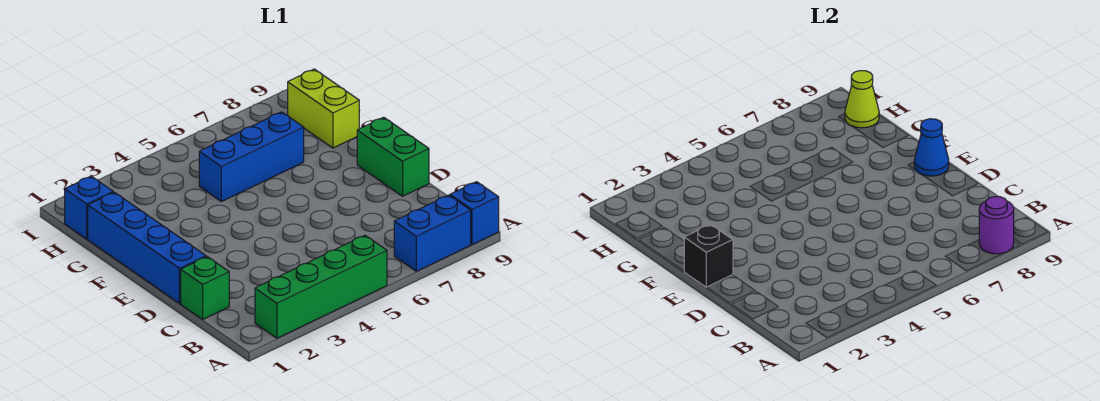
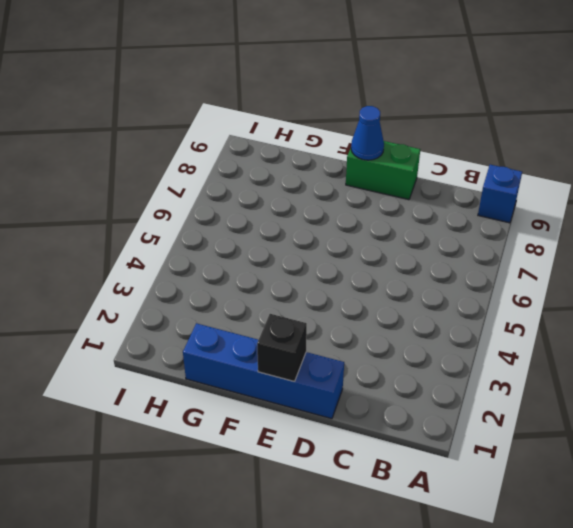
none -> green 1x4 brick [255,235,387,338]
none -> blue 1x2 brick [394,195,471,271]
none -> green 1x1 brick [181,257,229,319]

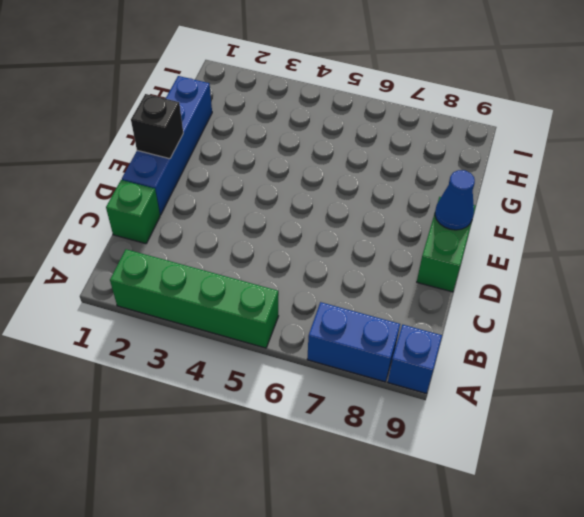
none -> blue 1x3 brick [199,112,304,202]
none -> lime 1x2 brick [288,69,359,148]
none -> blue 1x1 brick [65,176,113,239]

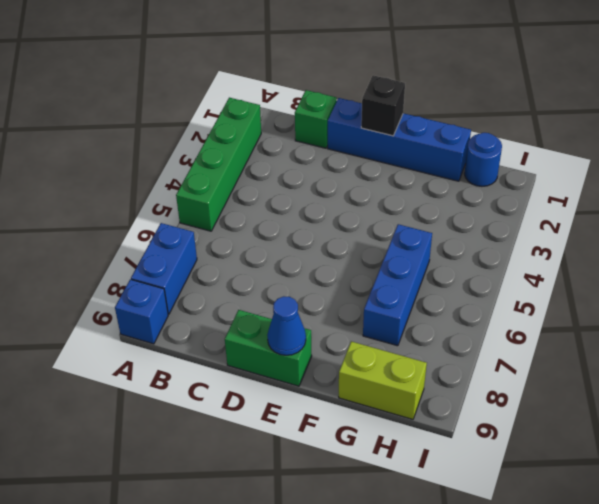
blue 1x1 round brick [464,133,502,186] -> blue 1x1 brick [65,176,113,239]
none -> purple 1x1 round brick [979,197,1014,254]
none -> lime 1x1 cone [845,71,879,128]

